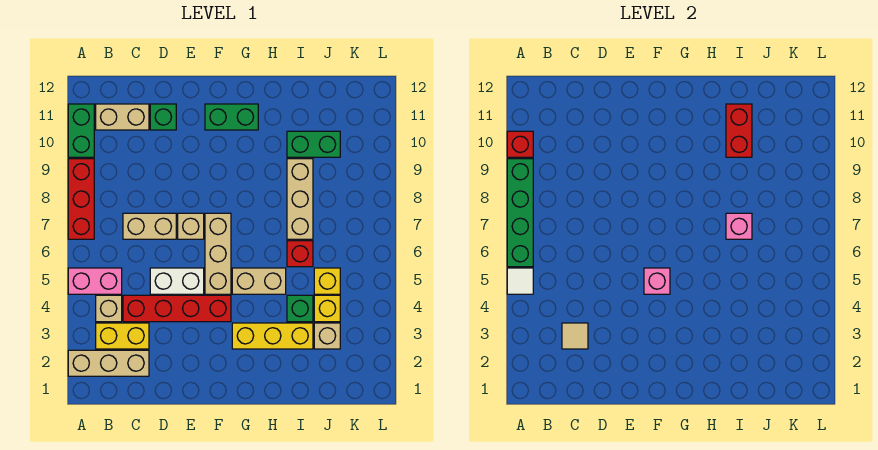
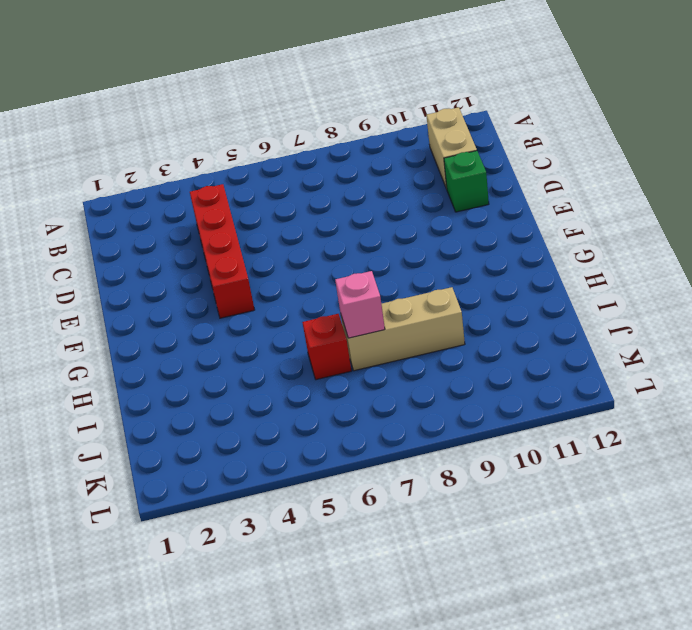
none -> tan 1x3 brick [68,350,149,376]
none -> pink 1x2 brick [68,268,122,294]
none -> red 1x3 brick [68,159,94,239]
none -> green 1x2 brick [68,104,94,157]

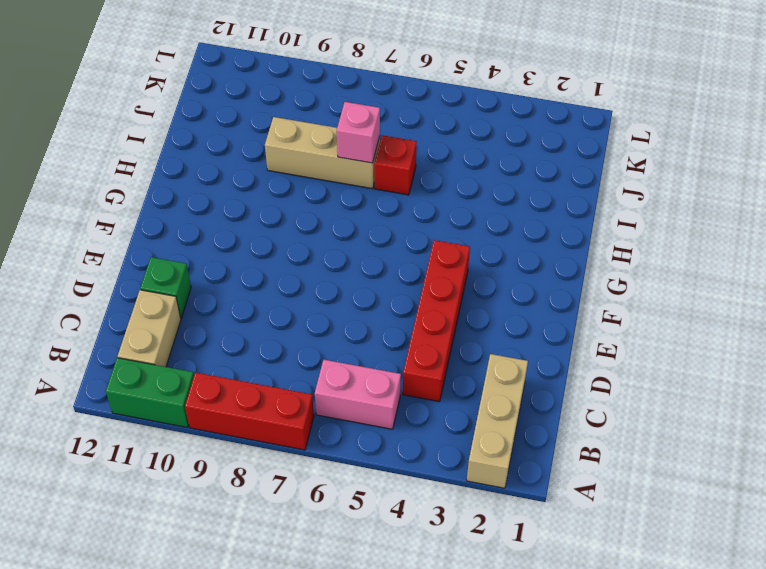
pink 1x2 brick [315,360,401,429] -> pink 1x2 brick turned to [68,268,122,294]
none -> yellow 1x2 brick [96,323,149,349]
none -> tan 1x1 brick [96,295,122,322]
none -> tan 1x2 brick [123,213,176,239]
none -> white 1x2 brick [150,268,204,294]

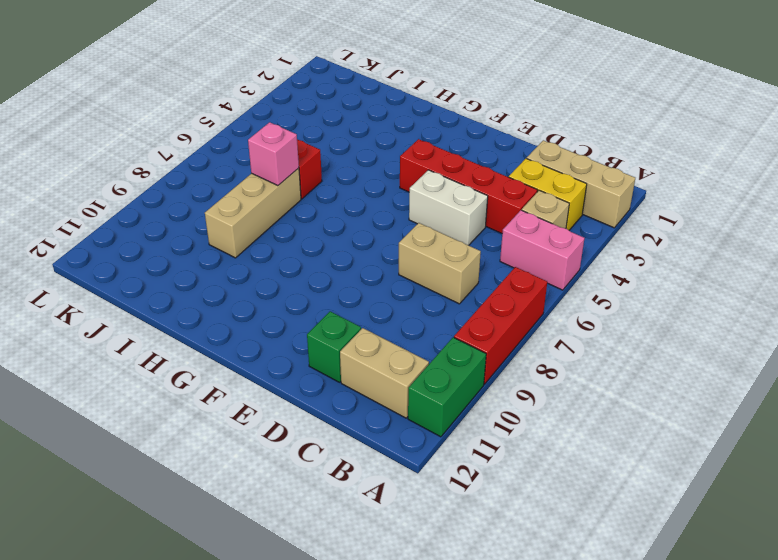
none -> tan 1x1 brick [178,213,204,239]
none -> tan 1x3 brick [205,213,231,294]
none -> green 1x2 brick [205,104,258,130]
none -> yellow 1x3 brick [232,323,313,349]

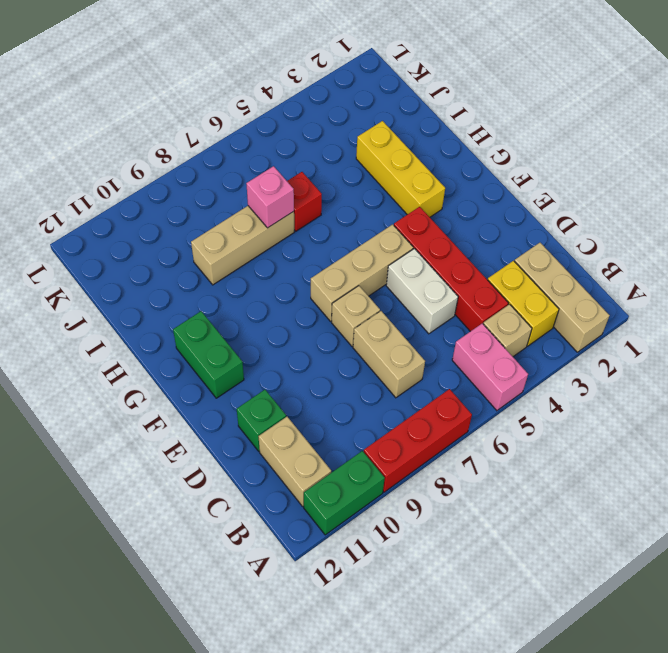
none -> tan 1x2 brick [232,268,286,294]
none -> green 1x1 brick [287,295,313,322]
none -> green 1x2 brick [287,131,340,157]
none -> tan 1x1 brick [314,323,340,349]

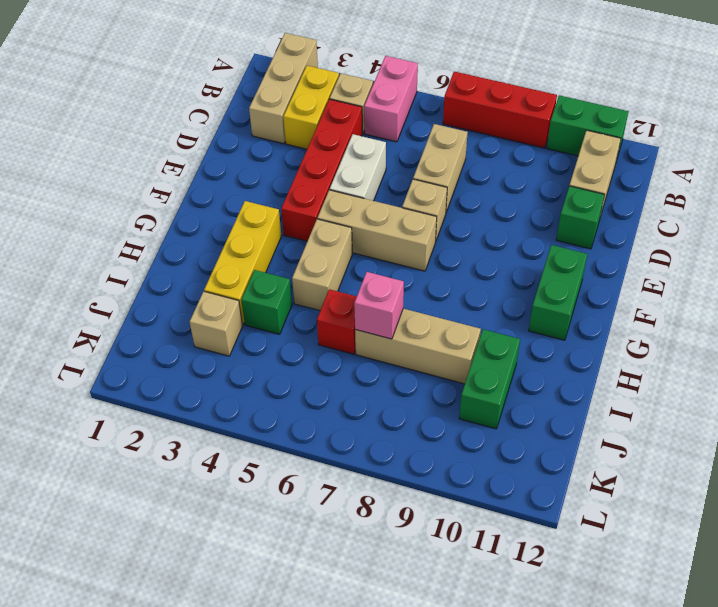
none -> yellow 1x1 brick [314,295,340,322]
none -> yellow 1x1 brick [314,268,340,294]
none -> white 1x1 tile [507,268,533,294]
none -> green 1x4 brick [507,159,533,267]

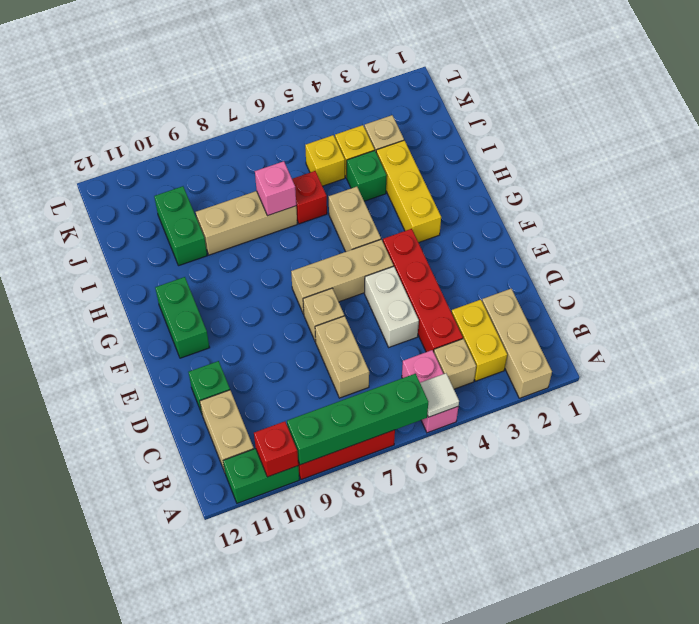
none -> tan 1x1 tile [562,323,588,349]
none -> pink 1x1 brick [644,268,670,294]
none -> red 1x2 brick [726,104,752,157]

